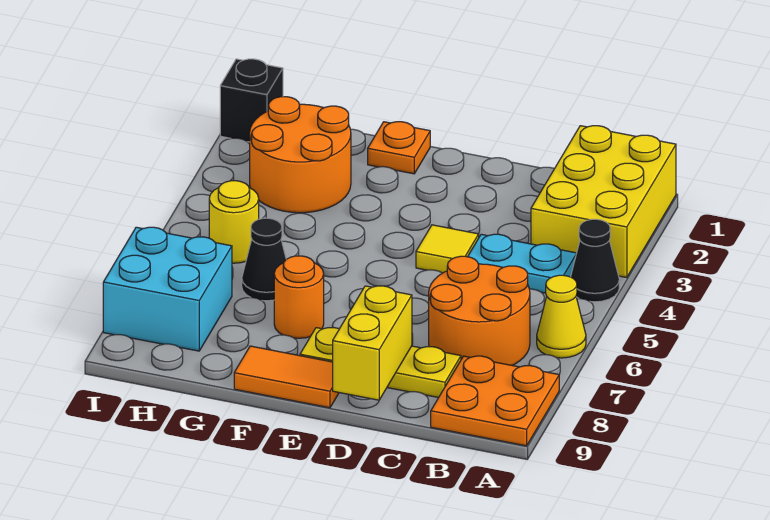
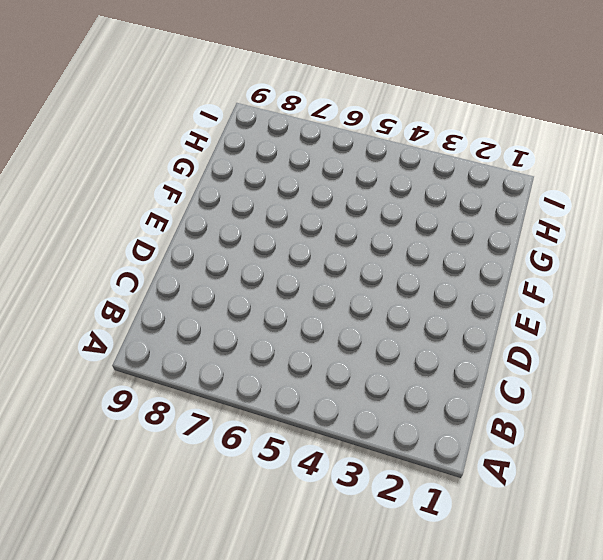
none -> yellow 2x3 brick [531,126,676,278]
none -> black 1x1 cone [571,219,619,302]
none -> yellow 1x1 cone [537,275,586,358]

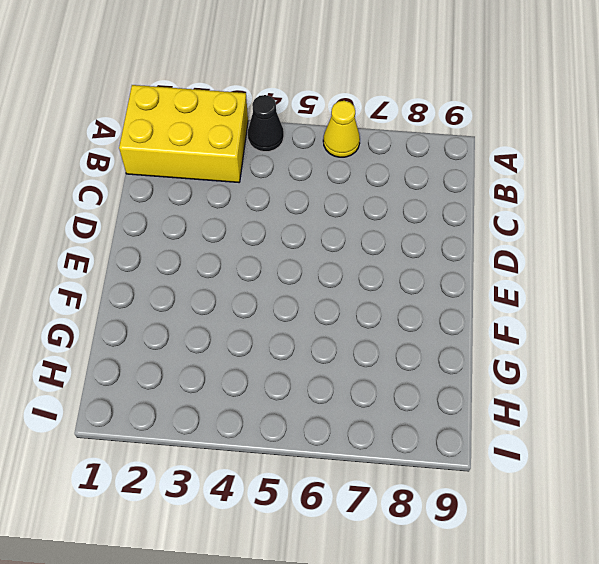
none -> orange 2x2 plate [431,356,559,446]
none -> cyan 1x2 plate [468,234,577,293]
none -> orange 2x2 round brick [429,256,530,365]

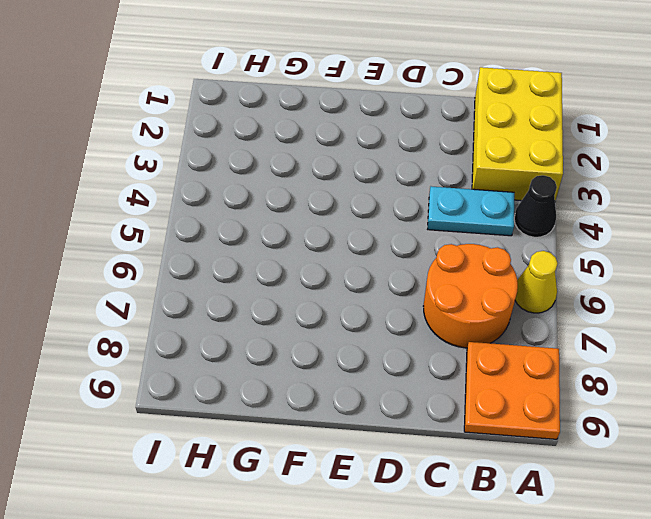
none -> yellow 1x3 plate [300,328,461,398]
none -> yellow 1x1 tile [416,225,479,273]
none -> orange 1x2 tile [234,346,339,408]

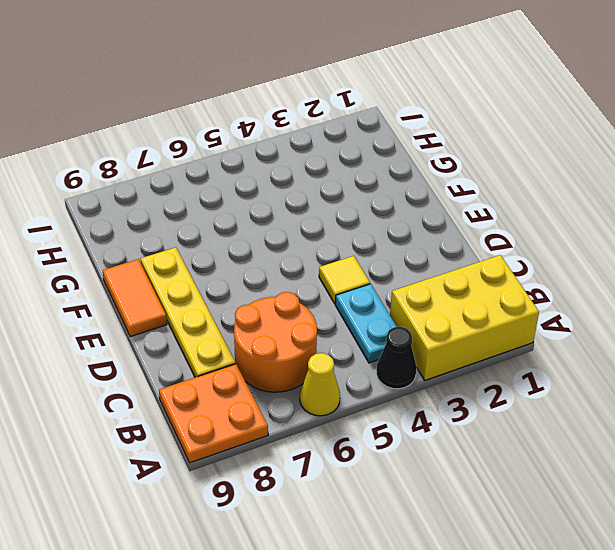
yellow 1x4 plate [141,247,235,377] -> yellow 1x3 plate [300,328,461,398]
none -> orange 1x1 plate [368,122,430,174]
none -> orange 1x1 round brick [274,256,324,338]
none -> orange 2x2 round brick [250,97,351,213]

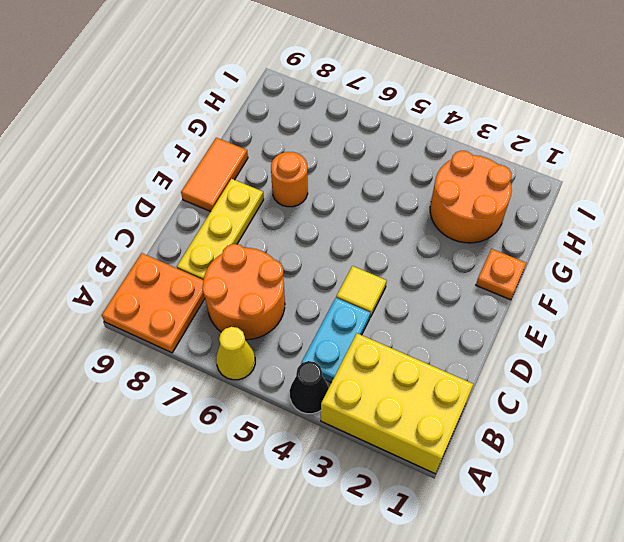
none -> black 1x1 cone [242,218,286,301]
none -> yellow 1x1 round brick [209,181,259,263]
none -> cyan 2x2 brick [103,227,232,351]

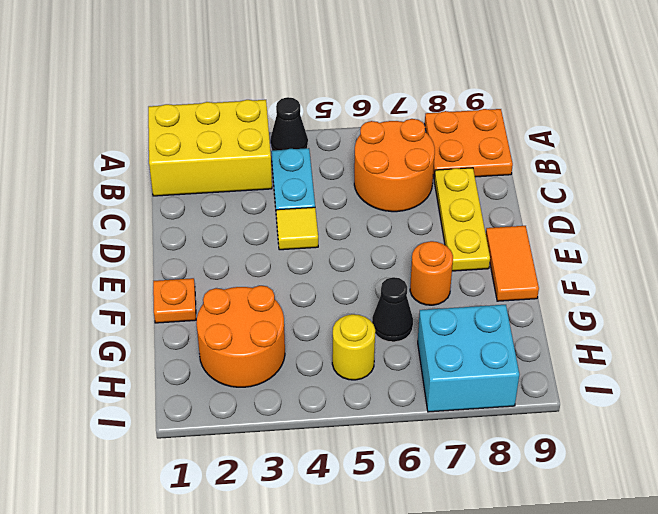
none -> yellow 1x1 cone [537,275,586,358]
none -> black 1x1 brick [220,59,283,142]
none -> yellow 1x2 brick [333,286,412,400]

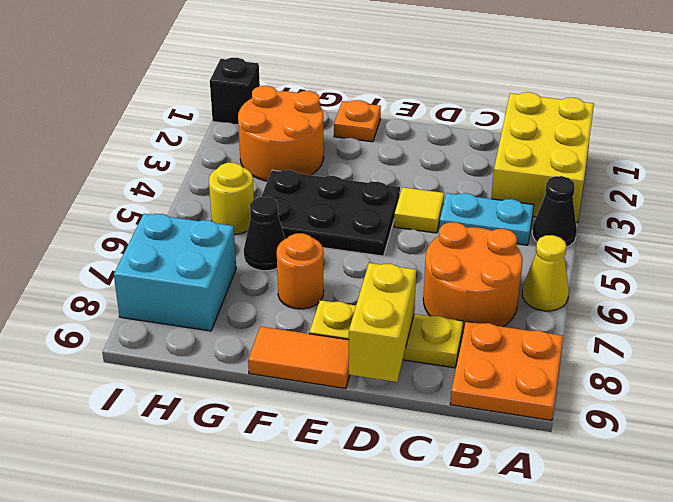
black 2x3 plate [261,170,400,256] -> none

